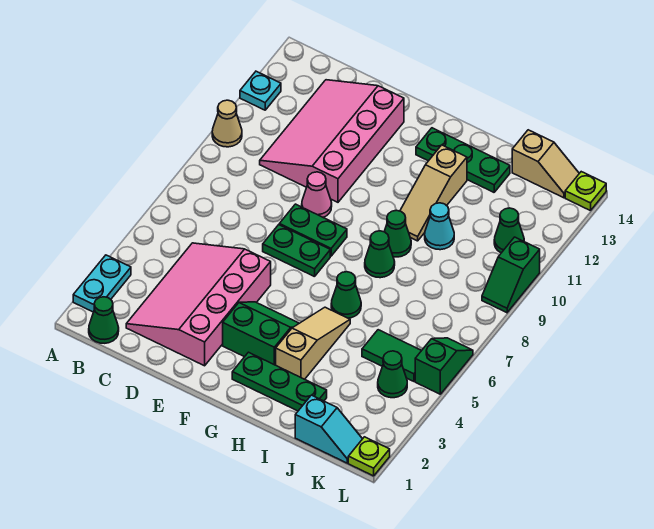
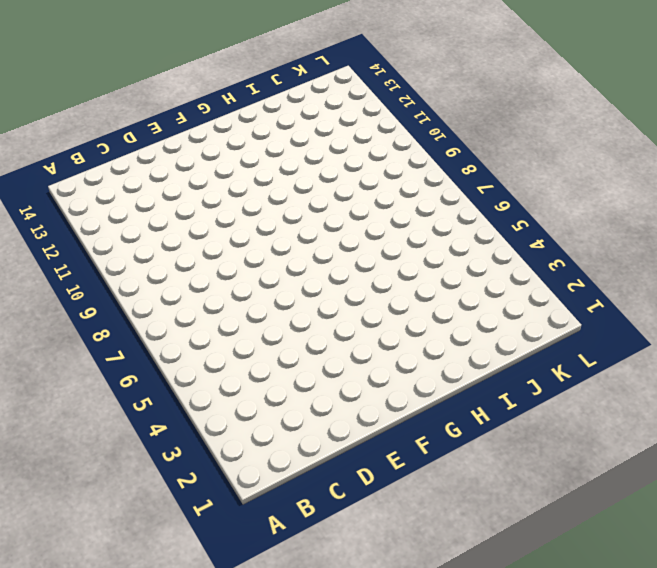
none -> cyan 1x2 plate [73,255,131,312]
none -> tan 1x1 cone [212,100,242,147]
none -> cyan 1x1 plate [240,71,281,110]

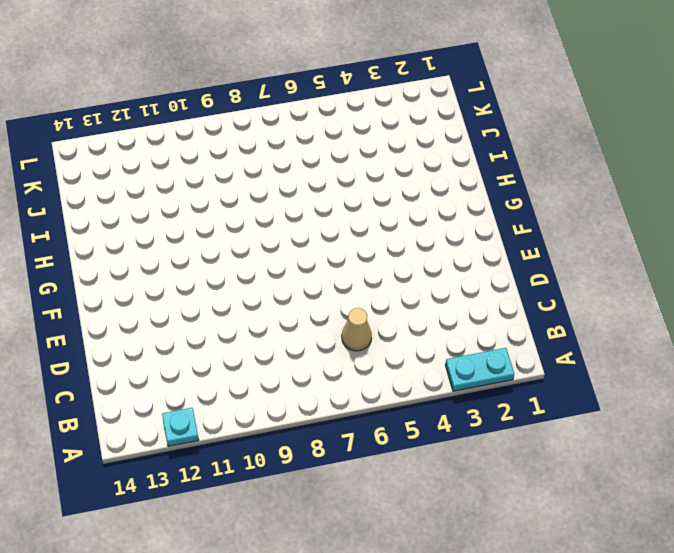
tan 1x1 cone [342,308,372,351] -> tan 1x1 cone moved to [212,100,242,147]
none -> green 1x1 cone [89,297,119,343]
none -> pink 3x4 slope [126,243,271,366]
none -> pink 3x4 slope [260,80,404,202]

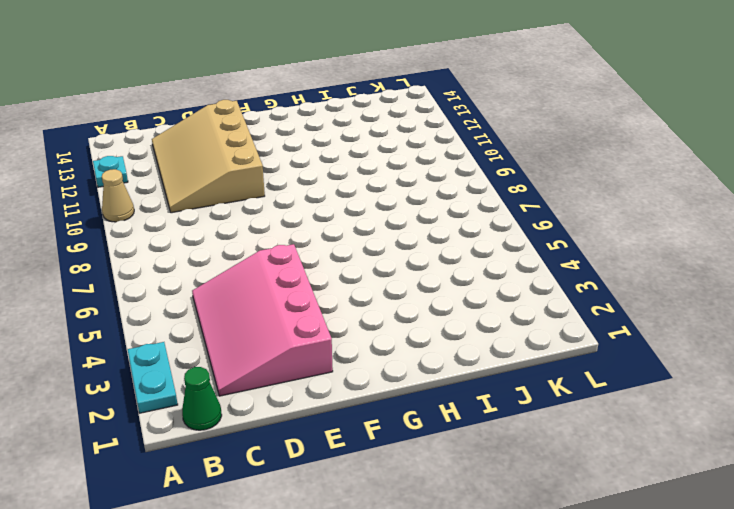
tan 3x4 slope [152,100,265,213] -> pink 3x4 slope [260,80,404,202]
none -> green 1x2 plate [263,225,330,277]
none -> green 1x2 plate [279,204,347,256]
none -> pink 1x1 cone [302,172,332,217]

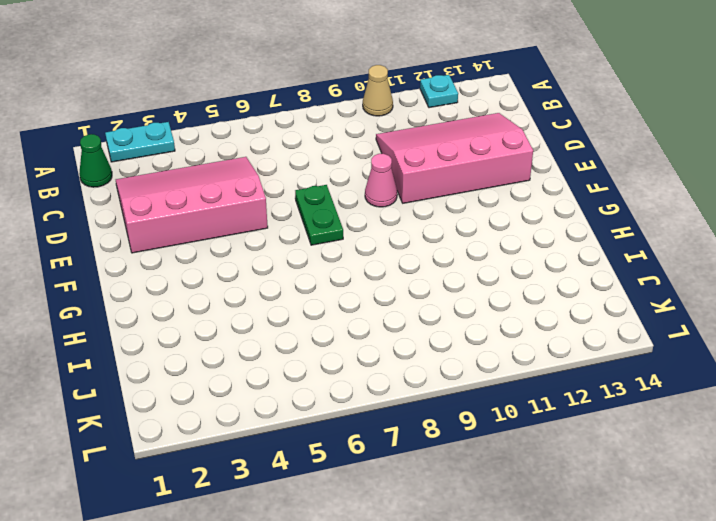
none -> green 1x2 plate [279,204,347,256]
none -> green 2x2 slope [223,302,299,365]
none -> green 1x3 plate [232,352,327,411]

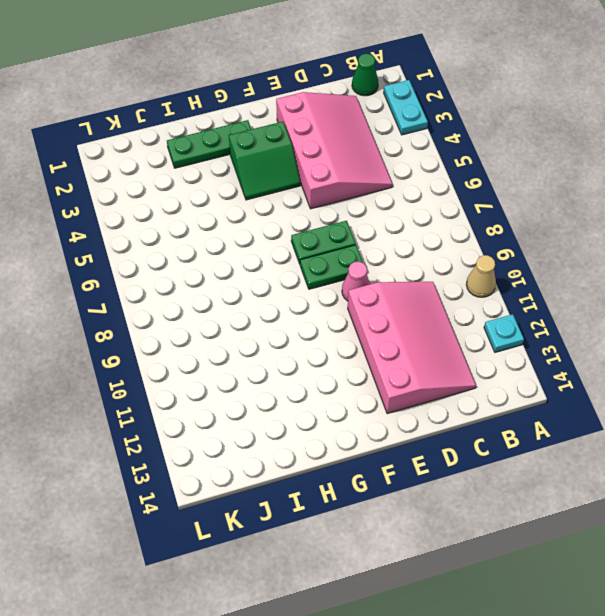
none -> green 1x3 plate [416,128,510,192]
none -> tan 1x3 slope [276,307,350,379]
none -> green 1x1 cone [331,272,361,318]

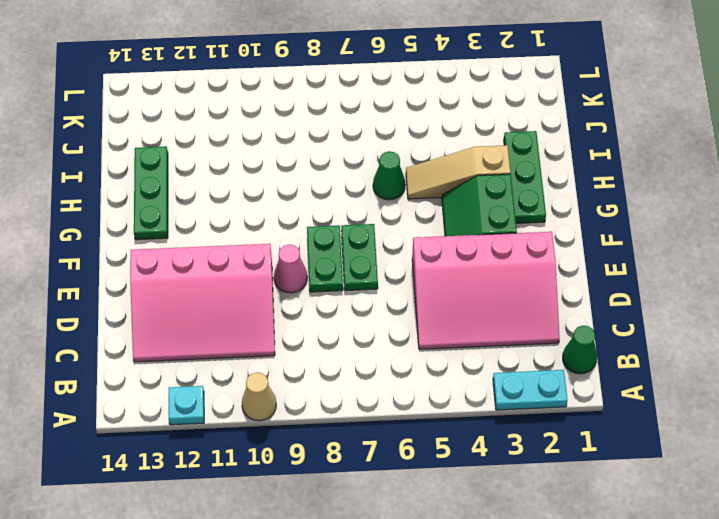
none -> green 1x1 cone [365,231,395,278]
none -> green 1x1 cone [384,210,411,257]
none -> tan 1x3 slope [400,145,467,241]

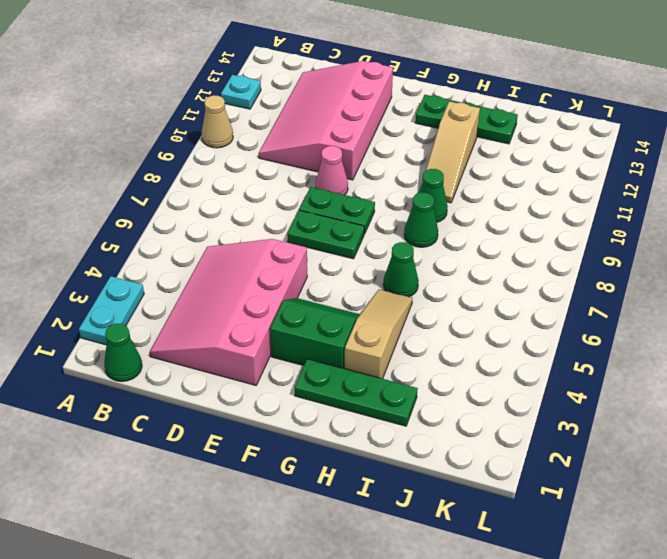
none -> cyan 1x1 cone [425,203,454,250]
none -> cyan 1x2 slope [295,395,362,463]
none -> green 1x2 tile [362,330,422,381]

